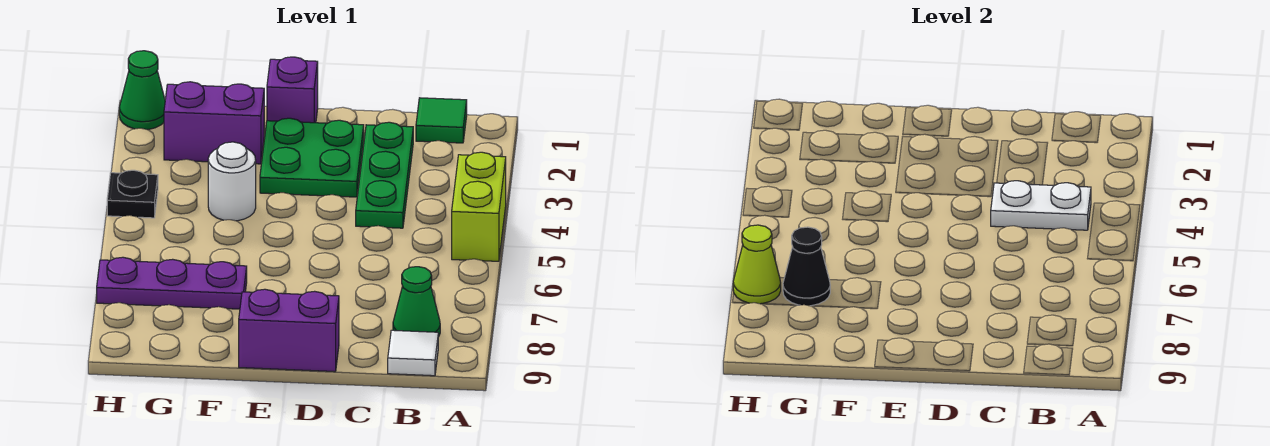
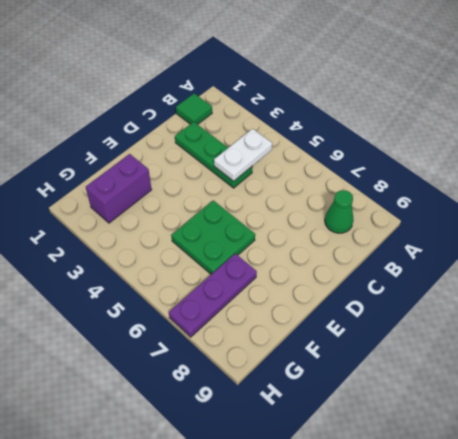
green 2x2 plate [171,200,255,274] -> green 2x2 plate moved to [260,118,364,197]
none -> lime 1x2 brick [452,152,506,261]
none -> white 1x1 tile [388,330,438,376]
none -> purple 1x2 brick [239,289,339,372]

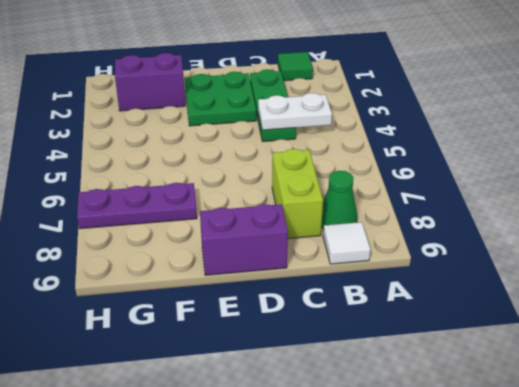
lime 1x2 brick [272,149,323,239] -> lime 1x2 brick moved to [452,152,506,261]
none -> purple 1x1 brick [267,57,318,123]
none -> white 1x1 round brick [208,142,256,221]
none -> green 1x1 cone [119,51,165,130]

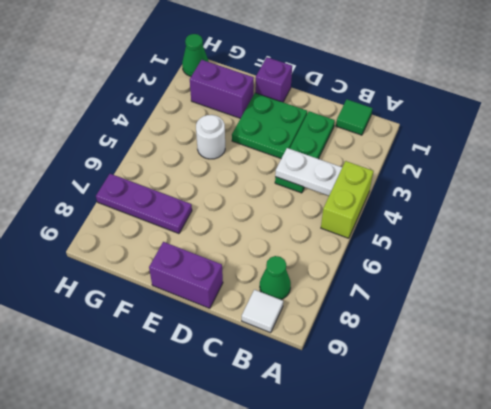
none -> black 1x1 plate [107,170,158,218]
none -> black 1x1 cone [783,227,830,306]
none -> lime 1x1 cone [733,225,781,304]

